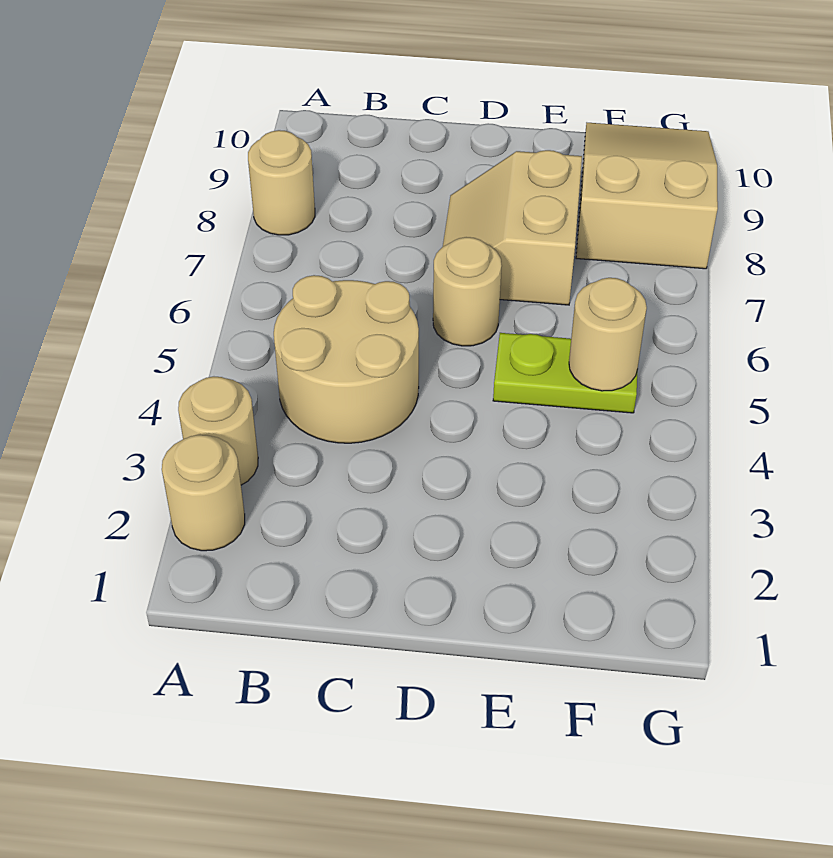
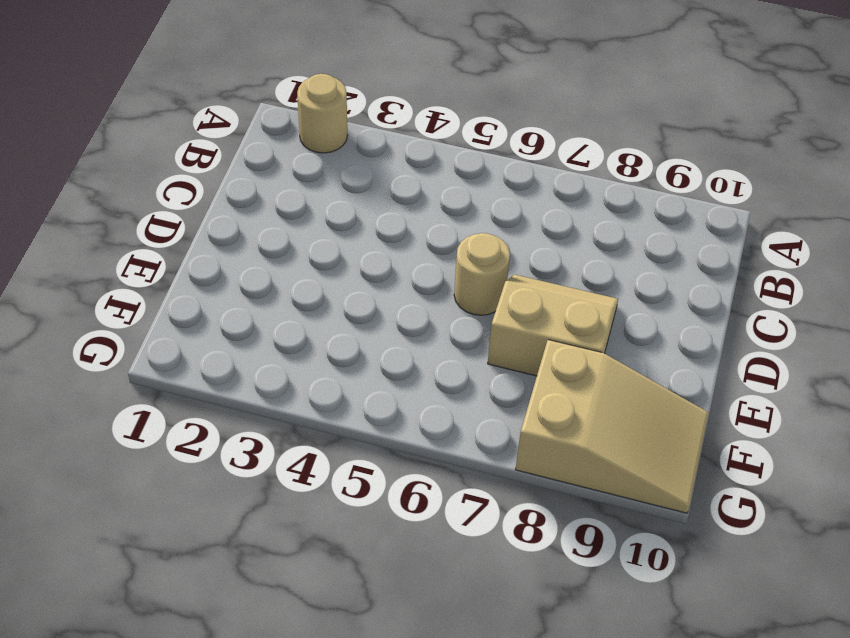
none -> tan 1x1 round brick [178,377,258,485]
none -> tan 1x1 round brick [248,130,315,235]

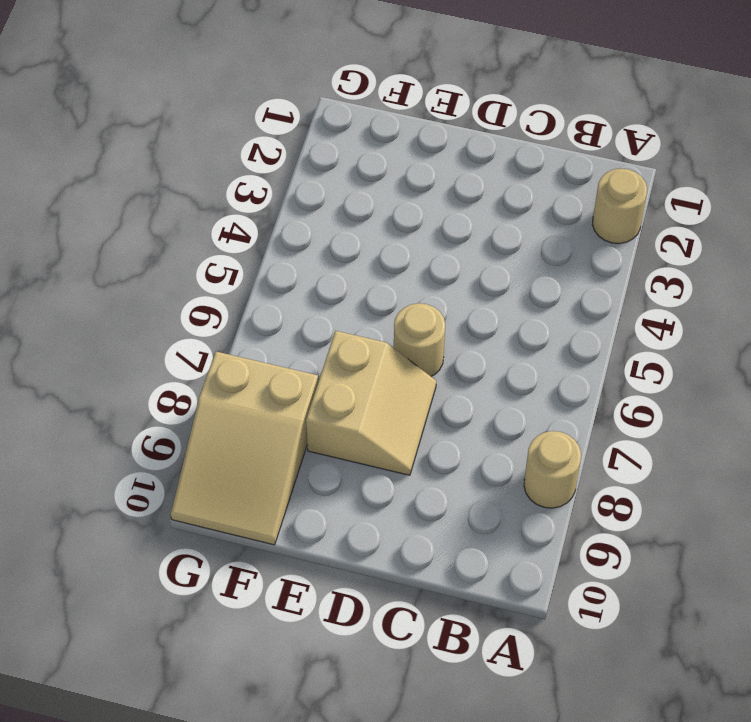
none -> tan 1x1 round brick [178,377,258,485]
none -> tan 2x2 round brick [274,275,419,443]

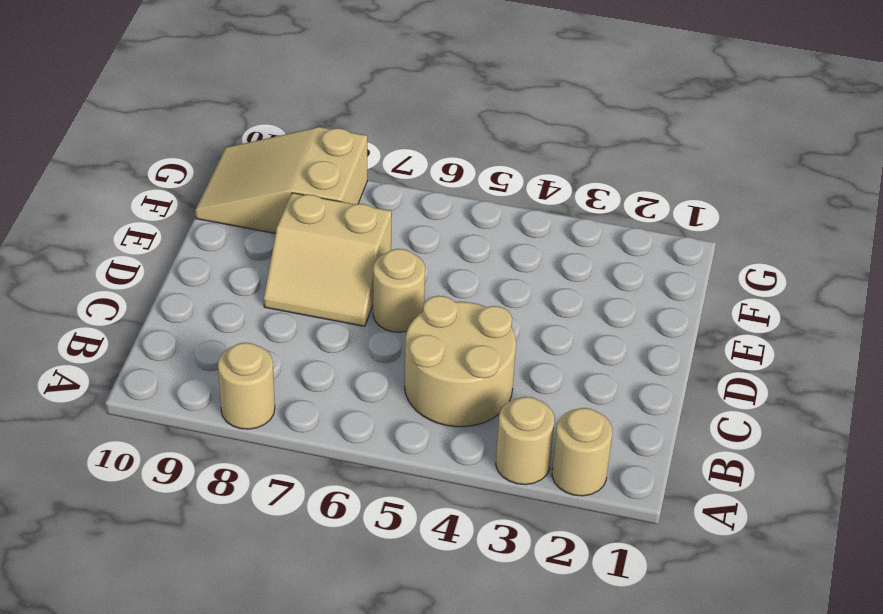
none -> lime 1x2 plate [493,333,638,413]
none -> tan 1x1 round brick [569,278,647,391]

